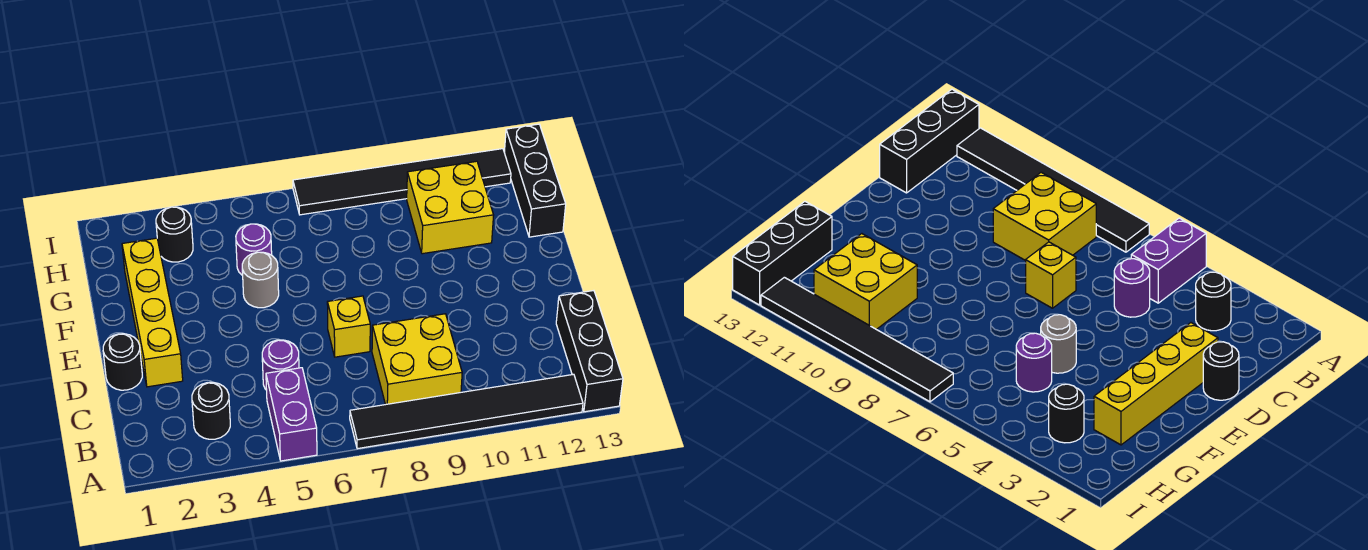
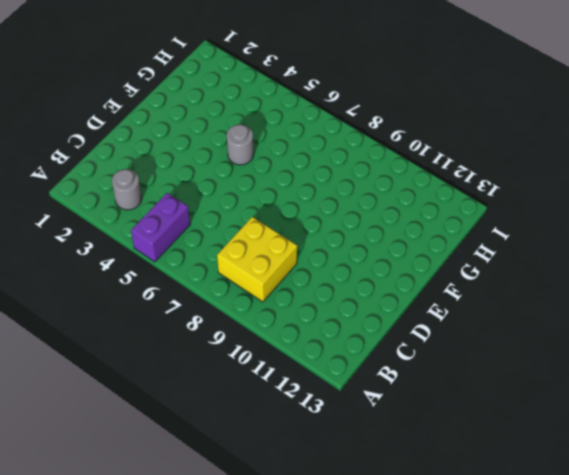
grey 1x1 round brick [112,169,142,210] -> black 1x1 round brick [192,382,230,439]
none -> black 1x6 tile [350,374,583,449]
none -> black 1x3 brick [556,291,623,412]
none -> purple 1x1 round brick [262,340,299,390]

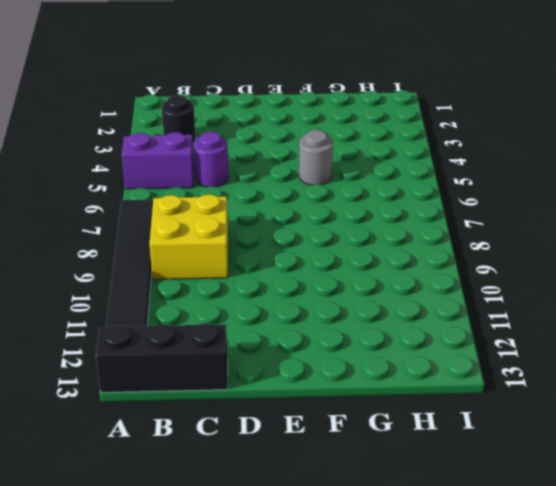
none -> black 1x1 round brick [103,334,142,390]
none -> yellow 1x4 brick [122,238,183,387]
none -> yellow 1x1 brick [327,296,370,357]

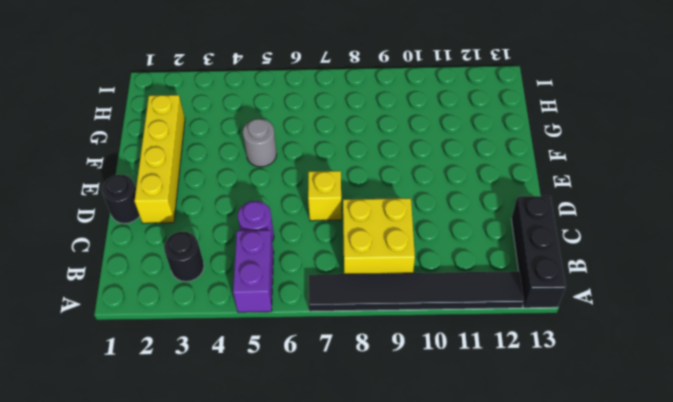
none -> purple 1x1 round brick [236,224,272,276]
none -> yellow 2x2 brick [407,161,494,254]
none -> black 1x3 brick [504,124,566,237]

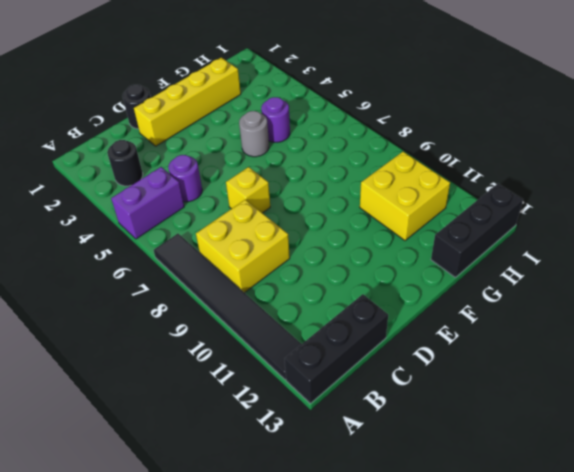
none -> black 1x1 round brick [156,207,193,262]
none -> black 1x6 tile [293,149,511,215]

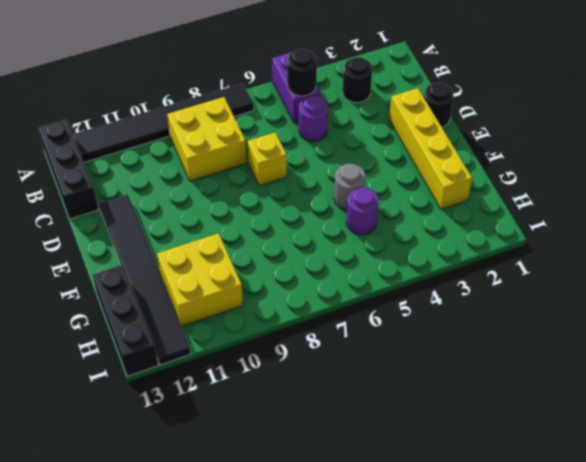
black 1x1 round brick [287,49,317,96] -> black 1x1 round brick moved to [156,207,193,262]
black 1x6 tile [99,194,191,365] -> black 1x6 tile turned to [293,149,511,215]

